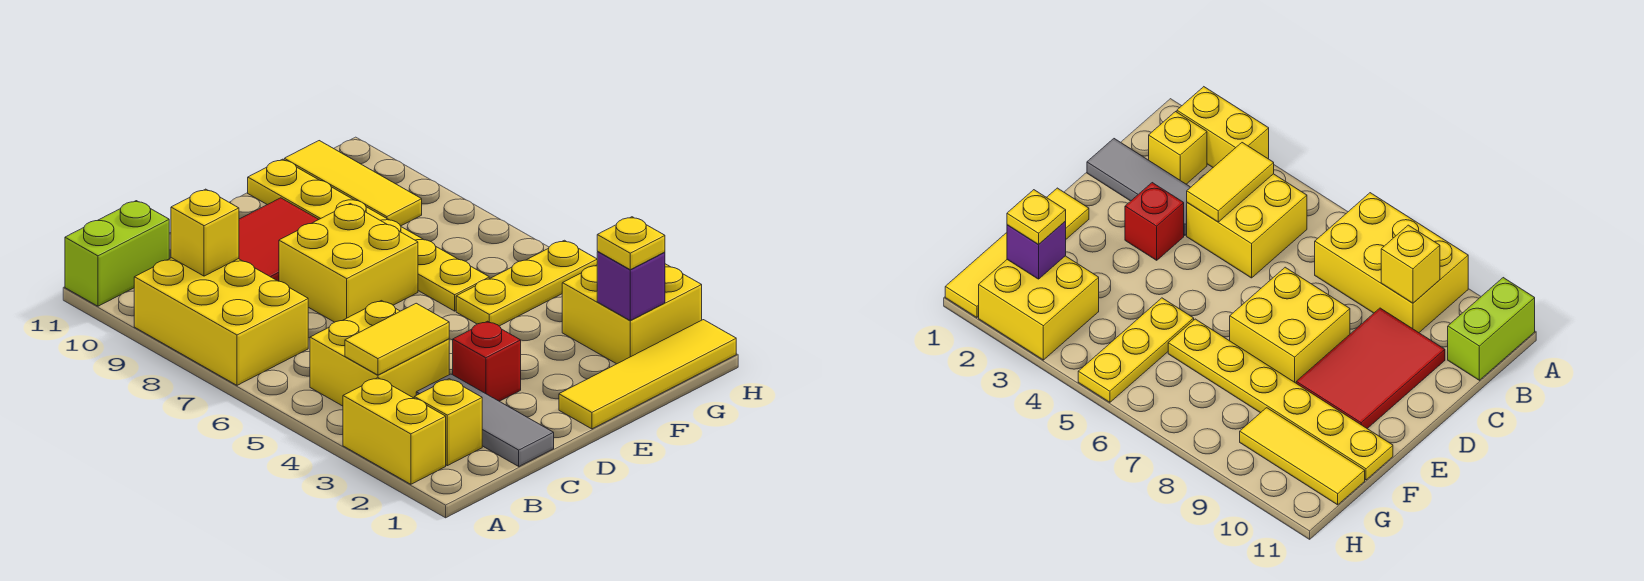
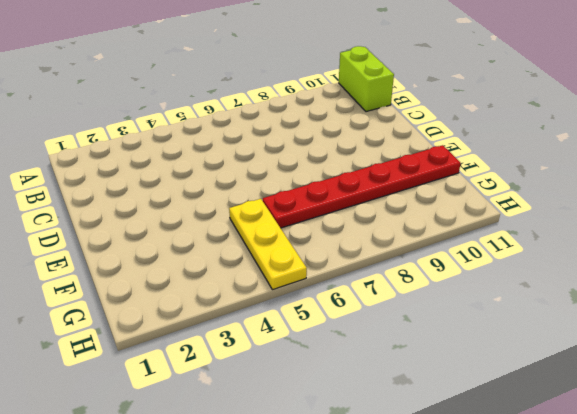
red 1x6 plate [263,145,461,228] -> yellow 1x6 plate [248,159,489,311]
none -> yellow 1x2 brick [343,378,446,484]
none -> yellow 2x3 brick [134,258,308,385]
none -> yellow 1x1 brick [414,379,482,466]

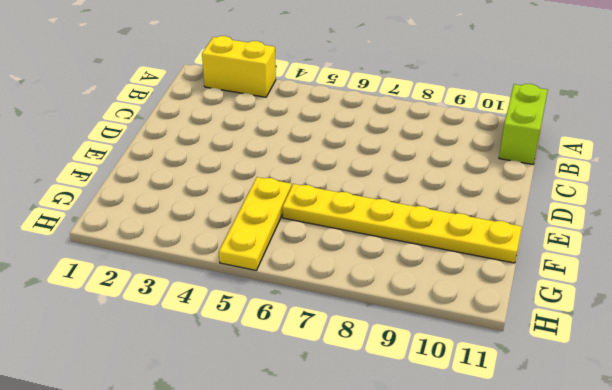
none -> yellow 2x3 brick [134,258,308,385]
none -> yellow 1x1 brick [414,379,482,466]
none -> yellow 2x2 brick [310,301,449,406]

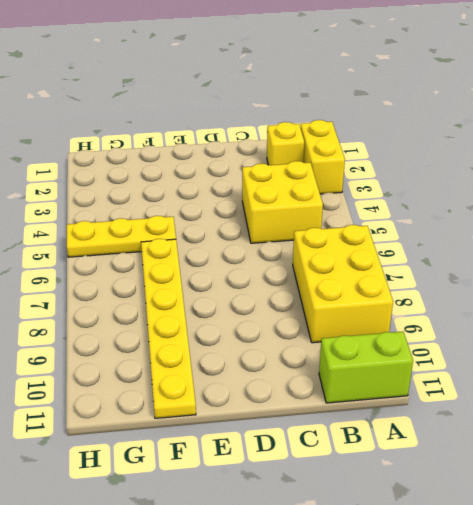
none -> grey 1x3 tile [416,374,554,466]
none -> red 2x3 tile [239,198,319,281]
none -> red 1x1 brick [453,321,521,401]

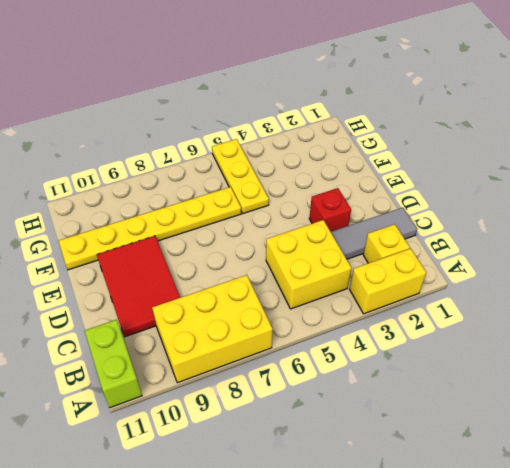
none -> yellow 2x2 brick [279,204,418,322]
none -> yellow 1x4 tile [559,320,736,429]
none -> yellow 2x2 brick [562,264,702,364]

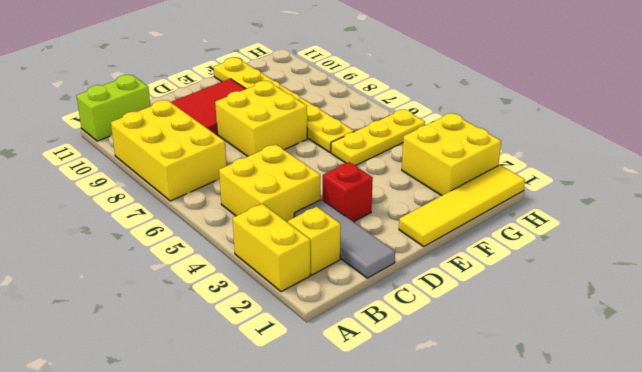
none -> yellow 1x3 tile [284,141,422,226]
none -> yellow 1x2 tile [345,303,449,375]
none -> yellow 1x1 brick [171,189,239,276]

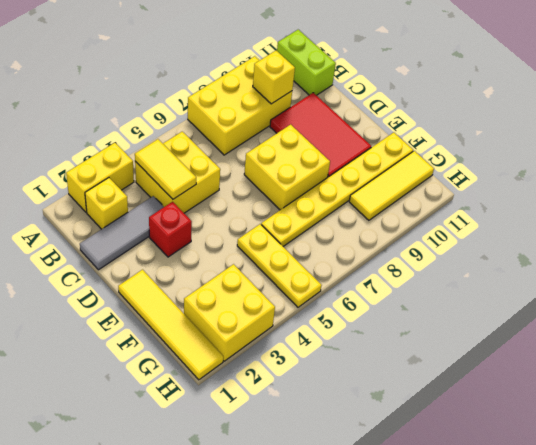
none -> purple 1x1 brick [597,252,665,320]
none -> yellow 1x1 plate [597,217,665,270]

